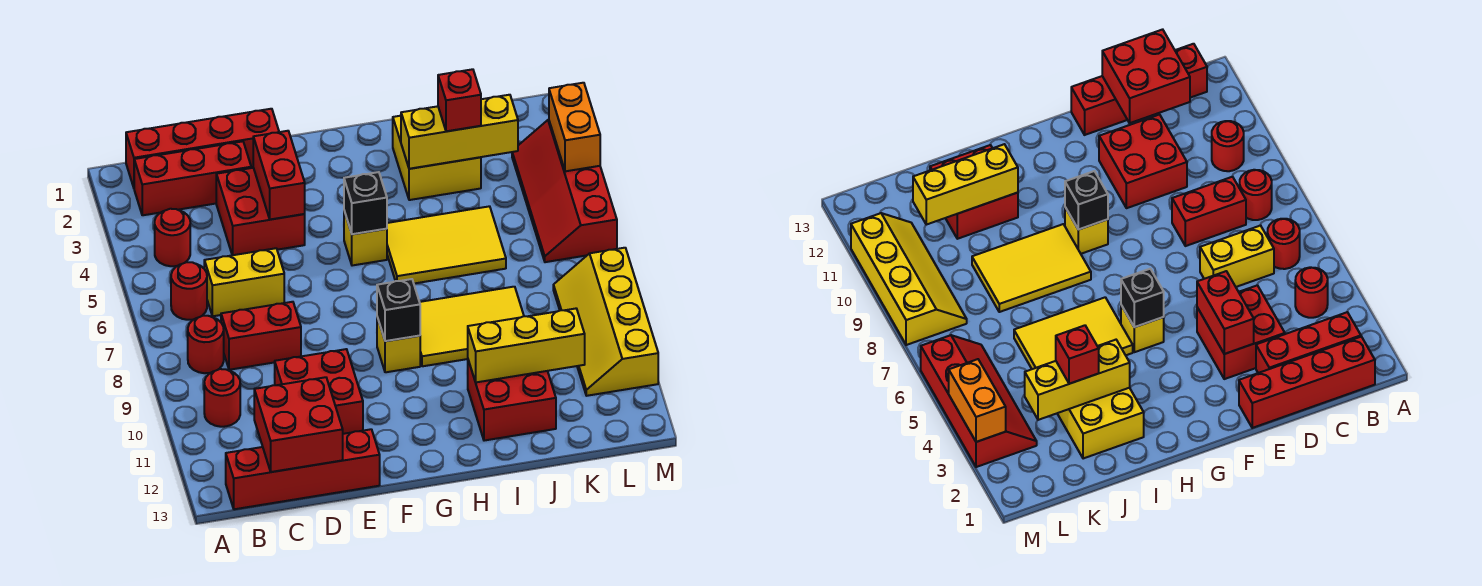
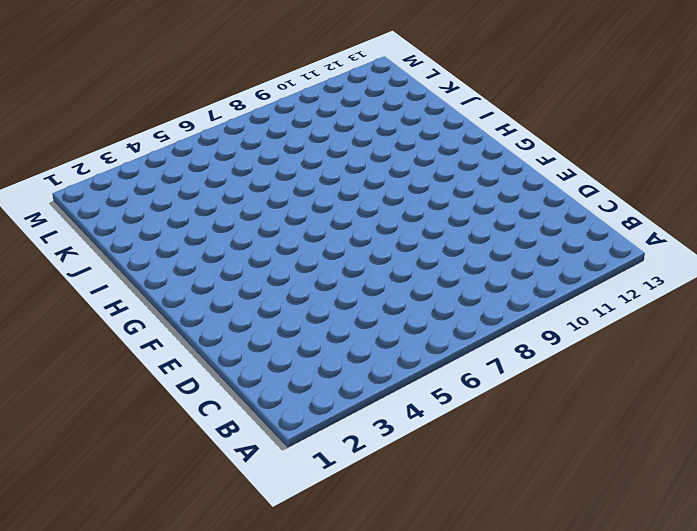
none -> red 1x4 brick [126,109,279,188]
none -> red 1x3 brick [134,141,251,215]
none -> red 1x1 round brick [155,209,190,266]

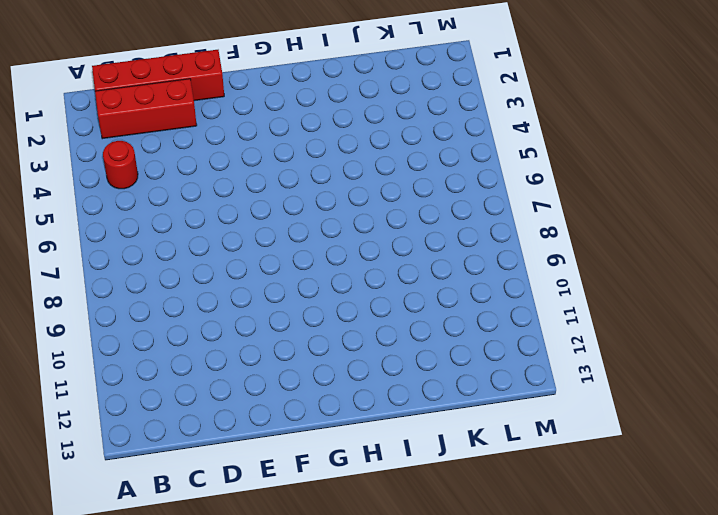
none -> red 1x1 round brick [171,262,207,320]
none -> red 1x1 round brick [188,316,224,373]
none -> red 1x1 round brick [204,369,240,427]

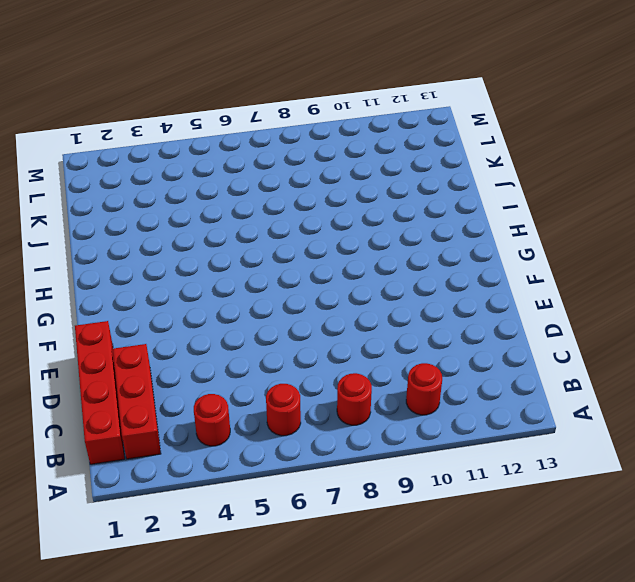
none -> red 1x4 brick [226,429,380,509]
none -> yellow 1x2 brick [204,248,284,316]
none -> red 1x2 brick [221,302,301,370]

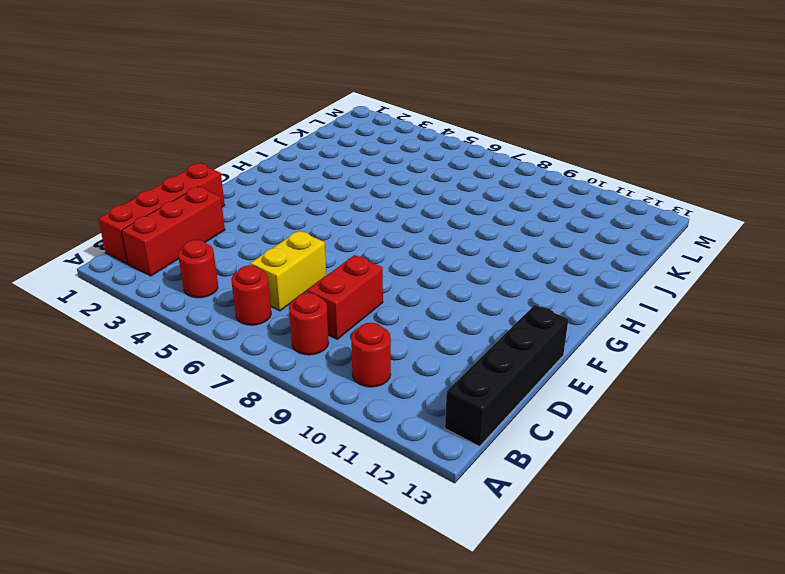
black 1x4 brick [445,305,568,446] -> red 1x4 brick [226,429,380,509]
none -> red 2x2 brick [216,168,305,255]
none -> red 2x2 brick [275,349,363,434]
none -> yellow 1x1 brick [344,211,387,266]

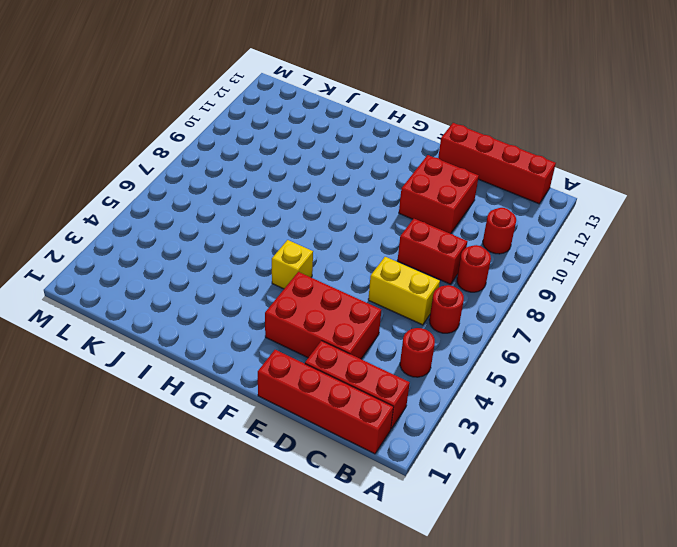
red 2x3 brick [265,272,381,359] -> red 2x2 brick [216,168,305,255]
none -> yellow 1x1 brick [377,317,420,372]
none -> yellow 2x3 tile [387,206,506,283]
none -> yellow 2x3 tile [420,287,524,366]

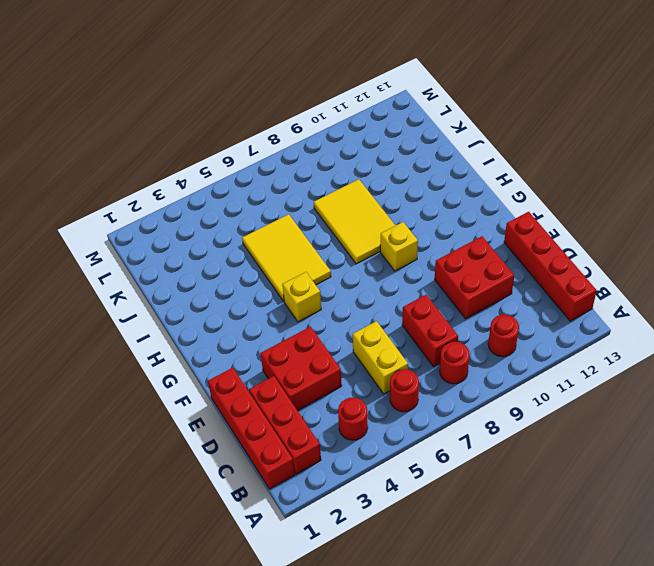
none -> yellow 2x2 brick [393,116,481,200]
none -> red 2x2 brick [468,360,556,441]
none -> red 2x4 slope [512,120,617,262]

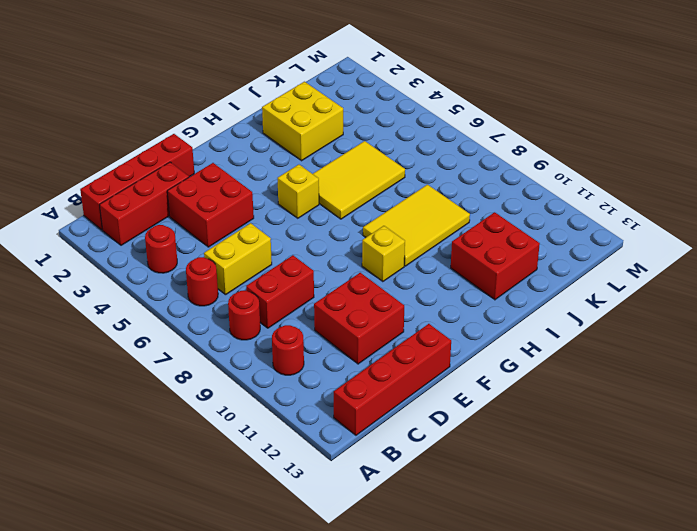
none -> red 2x4 slope [512,120,617,262]
none -> yellow 2x4 slope [553,248,658,396]
none -> red 2x2 brick [254,377,343,472]

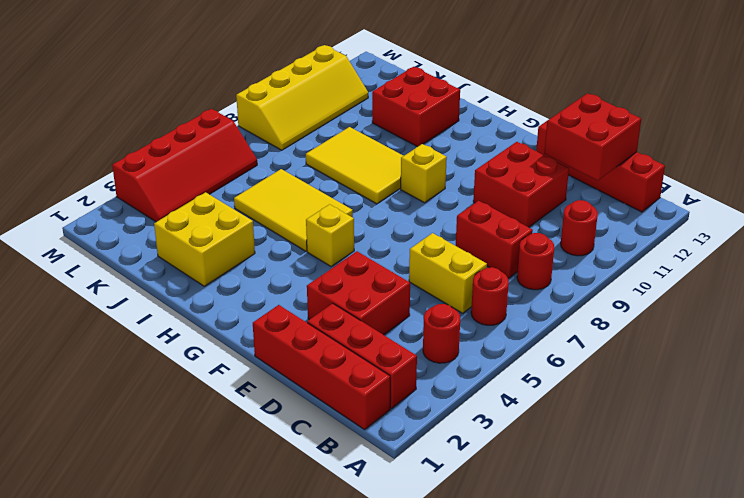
none -> red 1x2 brick [253,131,305,219]
none -> black 1x1 brick [344,172,387,234]
none -> black 1x1 brick [377,279,420,341]

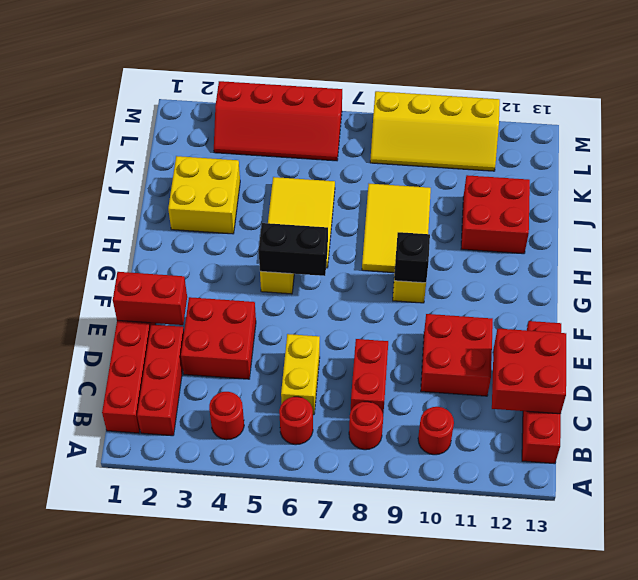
red 1x2 brick [113,272,187,325] -> red 1x2 brick moved to [253,131,305,219]
black 1x2 brick [259,223,328,276] -> black 1x1 brick [344,172,387,234]
none -> yellow 1x3 brick [401,95,518,169]
none -> yellow 1x3 brick [468,309,585,382]
none -> orange 1x2 brick [549,83,600,171]

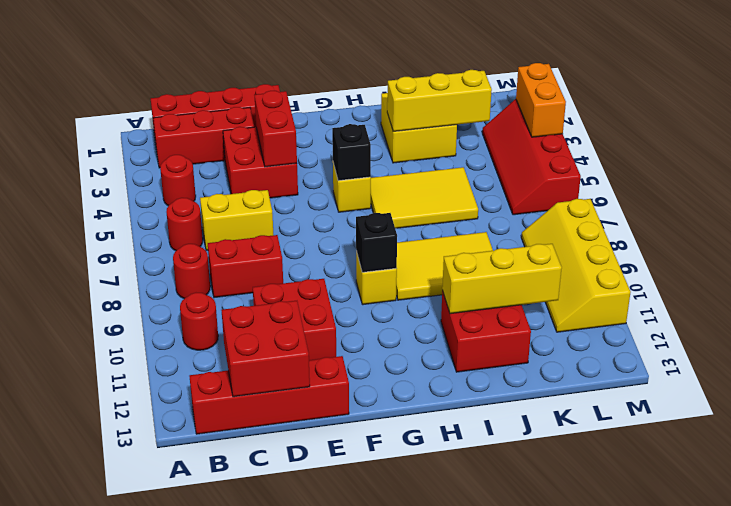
none -> red 1x1 brick [438,69,481,131]

